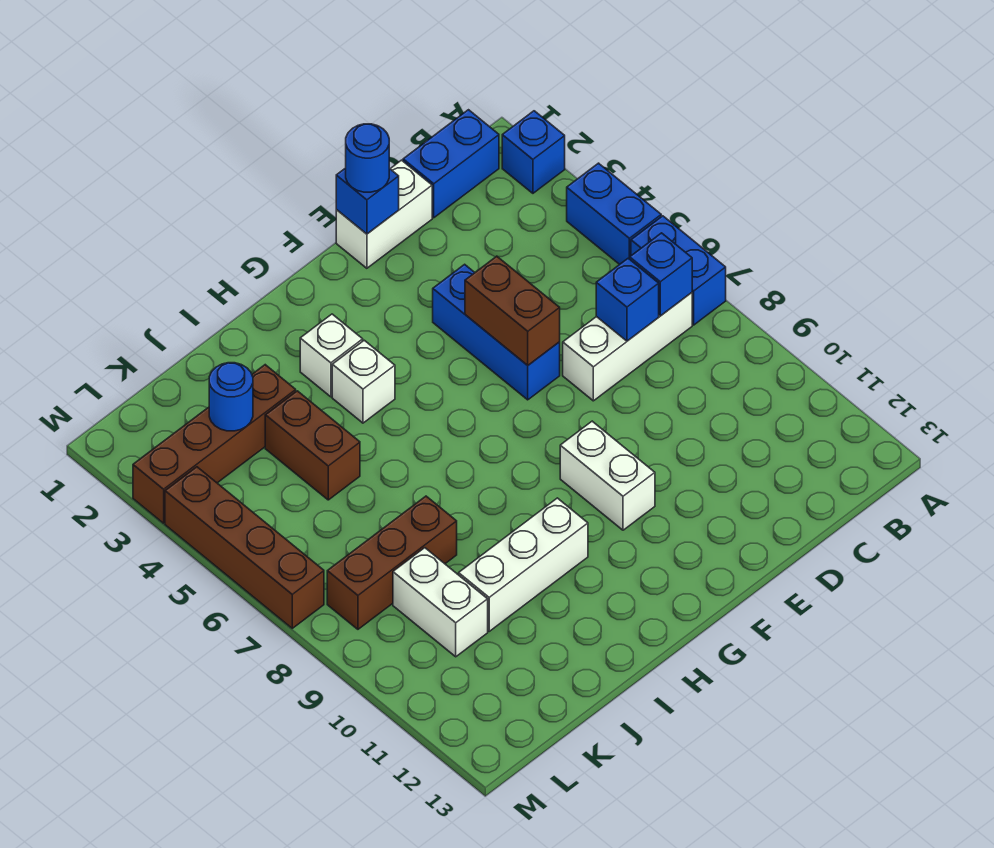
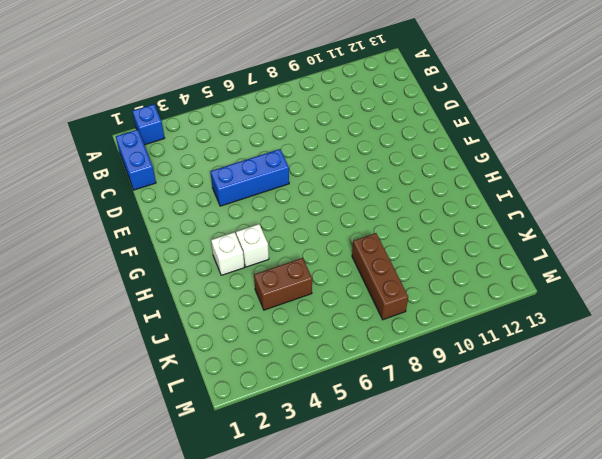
none -> blue 1x2 brick [567,163,661,265]
none -> blue 1x2 brick [631,216,726,325]
none -> white 1x3 brick [563,293,692,401]

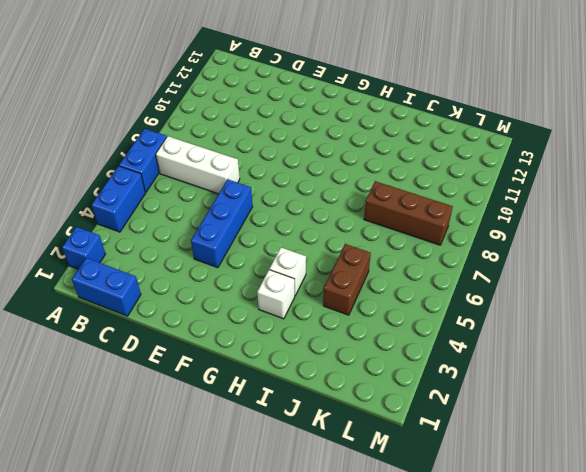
none -> white 1x2 brick [336,160,432,268]
none -> white 1x2 brick [560,421,655,530]
none -> white 1x3 brick [459,498,588,631]

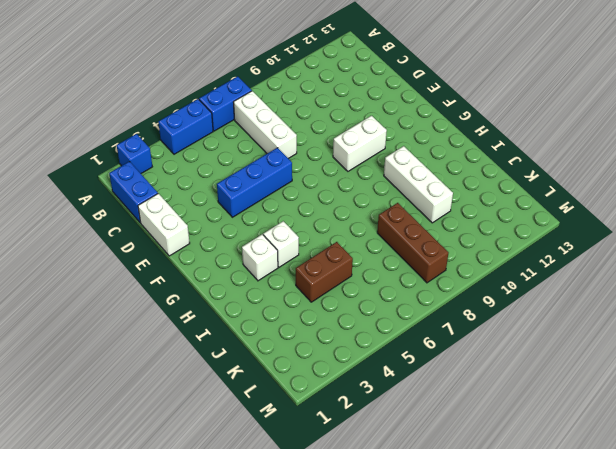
none -> brown 1x4 brick [133,365,296,523]
none -> white 1x2 brick [393,548,488,657]
none -> brown 1x4 brick [165,467,324,628]

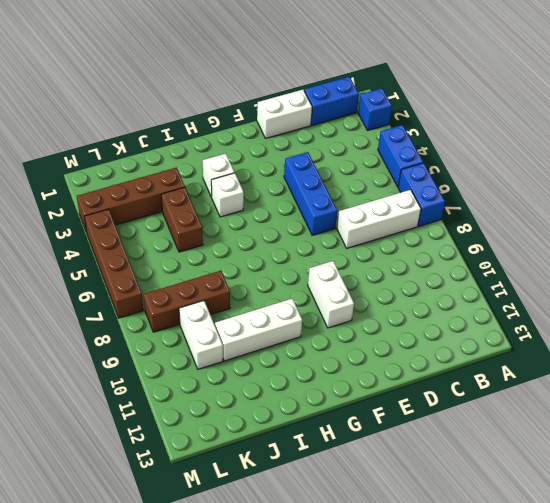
none -> blue 1x1 brick [630,233,692,316]
none -> blue 1x1 brick [596,258,659,341]
none -> blue 1x1 brick [336,168,399,234]

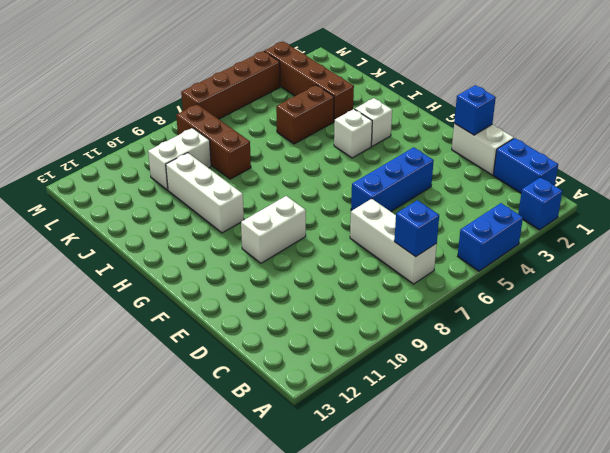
none -> blue 1x2 brick [631,216,726,325]
none -> blue 1x1 brick [596,258,659,341]
none -> brown 1x2 brick [465,256,560,365]

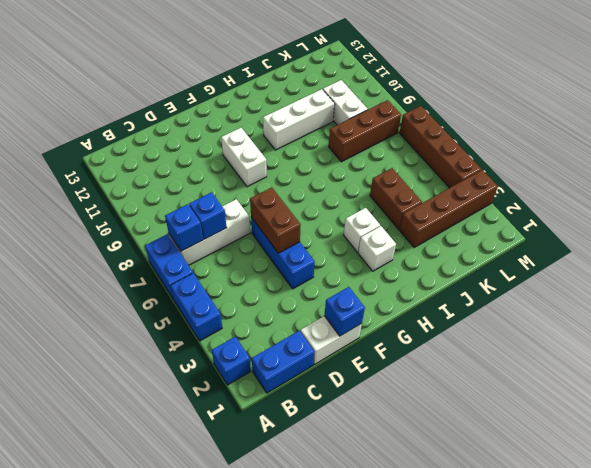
none -> blue 1x1 round brick [209,363,253,431]
none -> blue 1x1 round brick [346,124,389,192]

